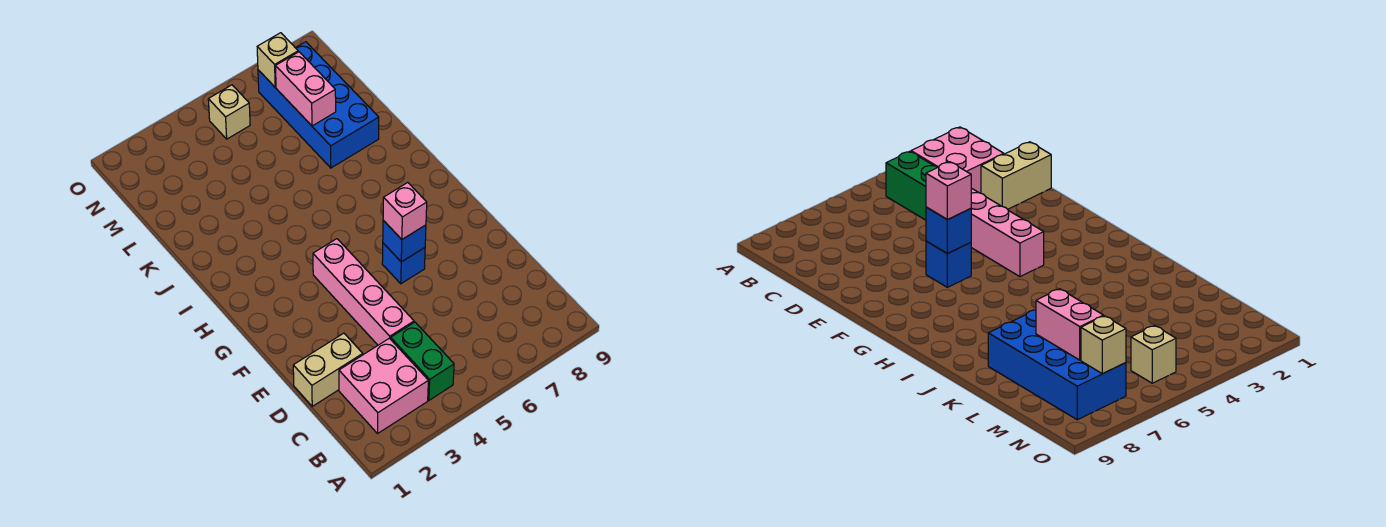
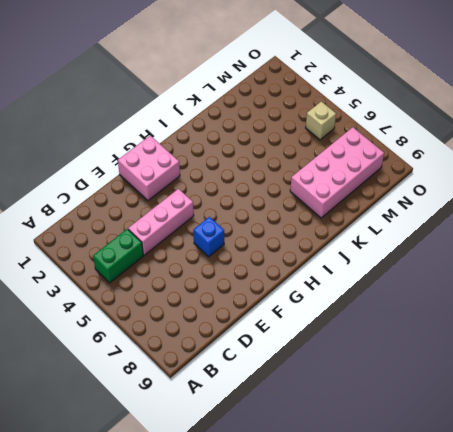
pink 1x3 brick [128,189,194,255] -> pink 1x4 brick [313,239,414,345]
pink 2x2 brick [118,136,180,200] -> pink 2x2 brick moved to [339,338,428,433]
pink 2x4 brick [290,127,384,218] -> blue 2x4 brick [258,42,379,168]
none -> tan 1x2 brick [293,333,363,406]
none -> blue 1x1 brick [383,220,426,262]

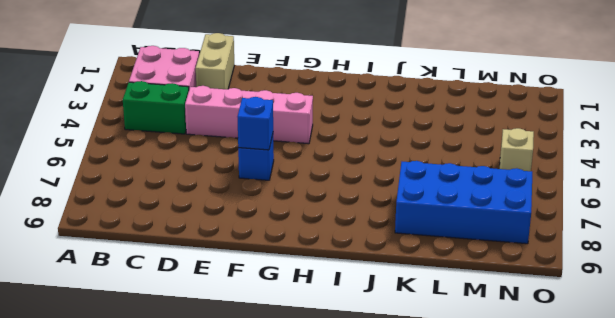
none -> pink 1x2 brick [276,52,336,126]
none -> tan 1x1 brick [257,33,298,87]

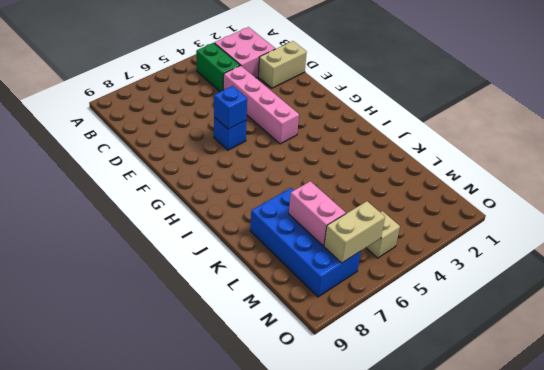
tan 1x2 brick [324,201,385,263] -> tan 1x1 brick [257,33,298,87]
none -> pink 1x1 brick [383,183,427,239]

